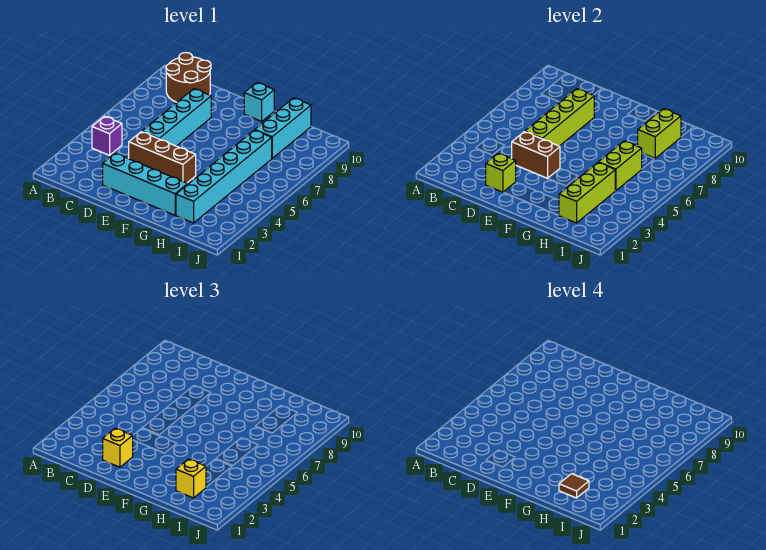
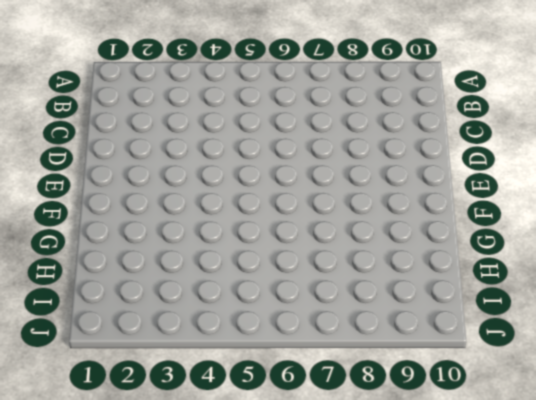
none -> purple 1x1 brick [92,116,122,155]
none -> brown 2x2 round brick [166,53,211,102]
none -> cyan 1x4 brick [103,153,188,215]

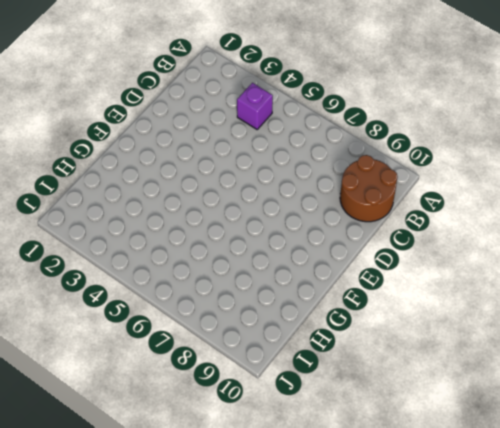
none -> cyan 1x4 brick [103,153,188,215]
none -> brown 1x3 brick [129,132,196,183]
none -> cyan 1x4 brick [142,89,211,146]

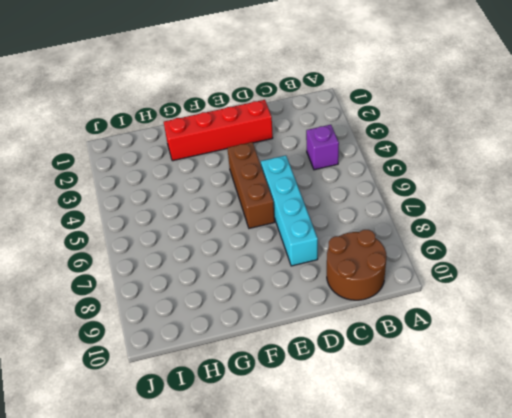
red 1x4 brick [164,100,273,161] -> cyan 1x4 brick [103,153,188,215]
brown 1x3 brick [227,142,275,228] -> brown 1x3 brick turned to [129,132,196,183]
none -> cyan 1x1 brick [244,83,274,121]
none -> cyan 1x6 brick [176,130,272,223]
none -> cyan 1x3 brick [255,98,311,158]

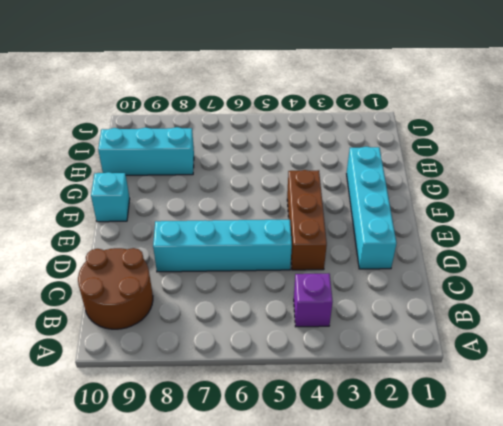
none -> cyan 1x6 brick [176,130,272,223]
none -> lime 1x1 brick [486,153,516,192]
none -> brown 1x2 brick [512,132,560,178]

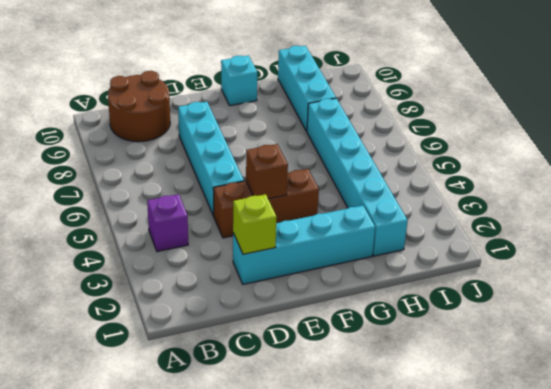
brown 1x1 brick [246,144,288,199] -> brown 1x2 brick [512,132,560,178]
none -> lime 1x4 brick [525,89,594,146]
none -> lime 1x3 brick [559,163,615,223]
none -> lime 1x2 brick [598,141,642,191]

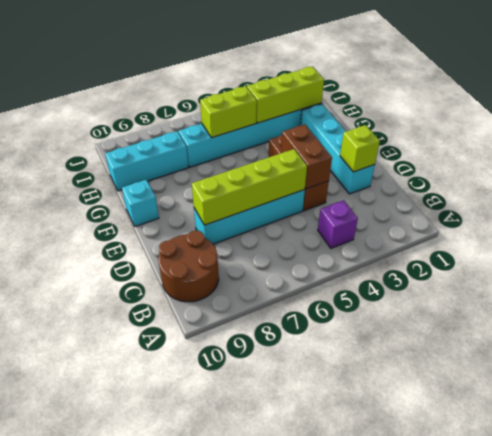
none -> lime 1x2 brick [638,109,681,158]
none -> yellow 1x1 brick [103,428,133,467]
none -> yellow 1x1 brick [176,459,206,498]

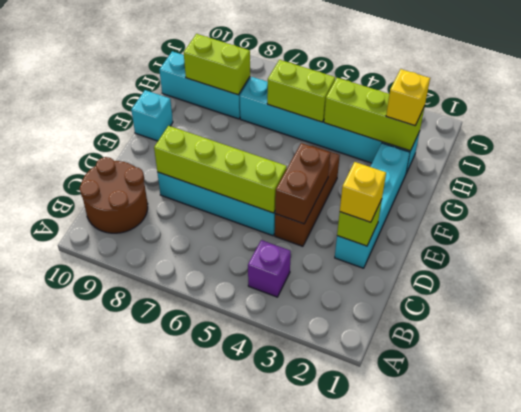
none -> brown 1x1 tile [559,474,589,498]

